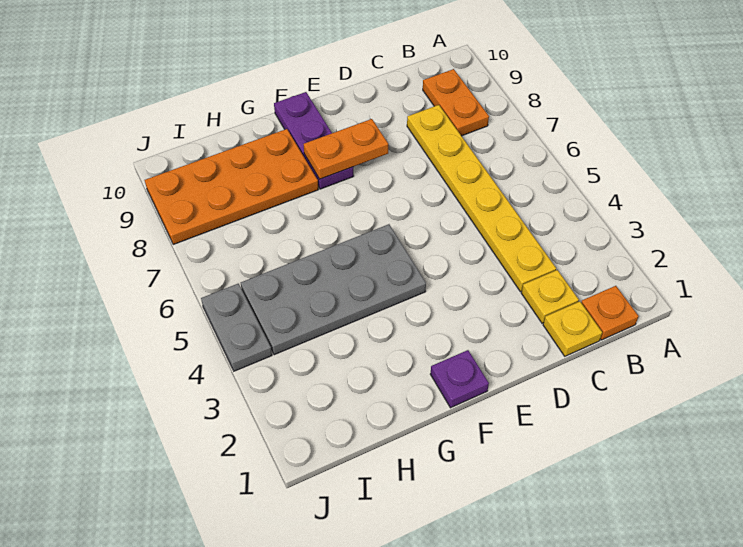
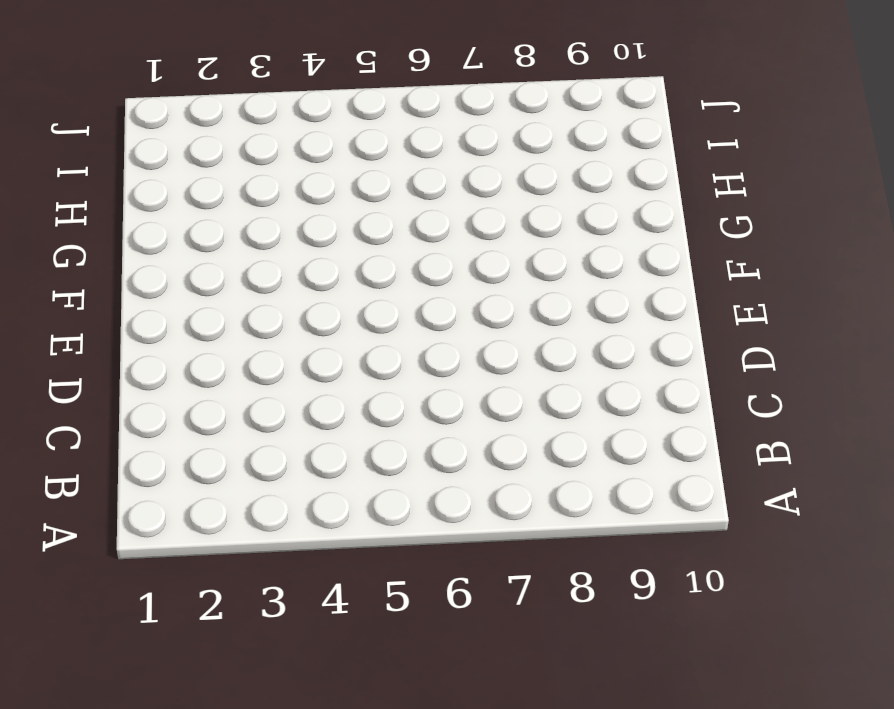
none -> orange 1x1 plate [581,286,638,340]
none -> orange 1x2 plate [423,69,489,136]

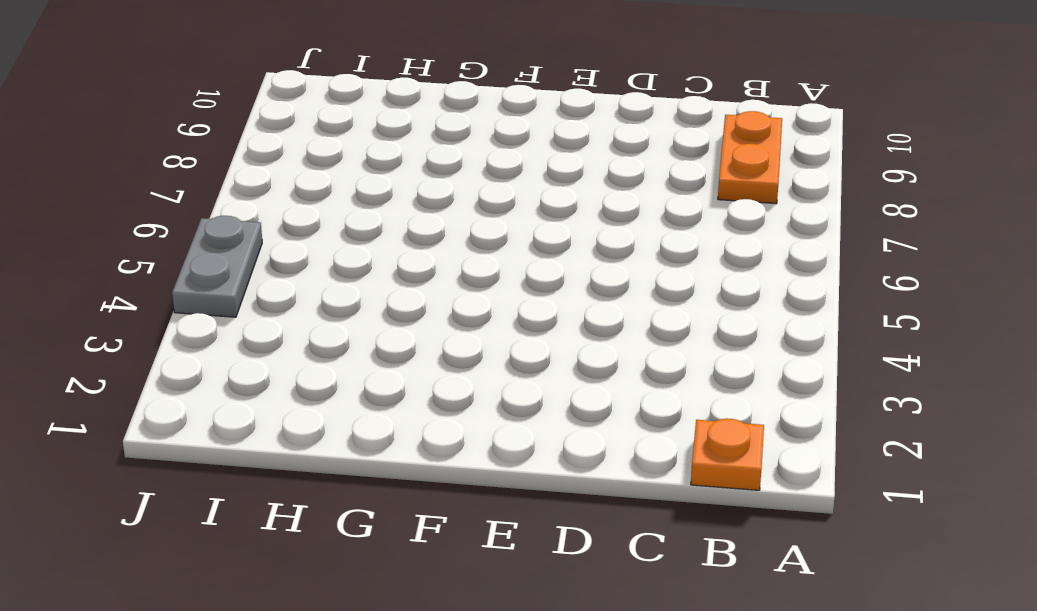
none -> yellow 1x1 plate [543,301,602,356]
none -> yellow 1x1 plate [521,270,579,323]

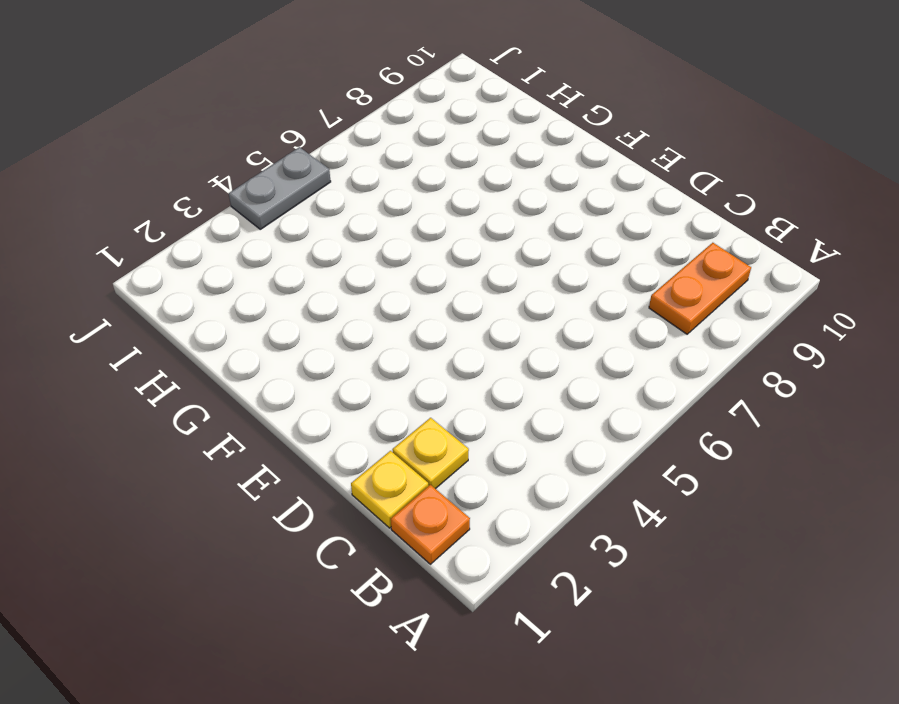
none -> yellow 1x6 plate [407,105,556,292]
none -> purple 1x1 plate [430,350,489,408]

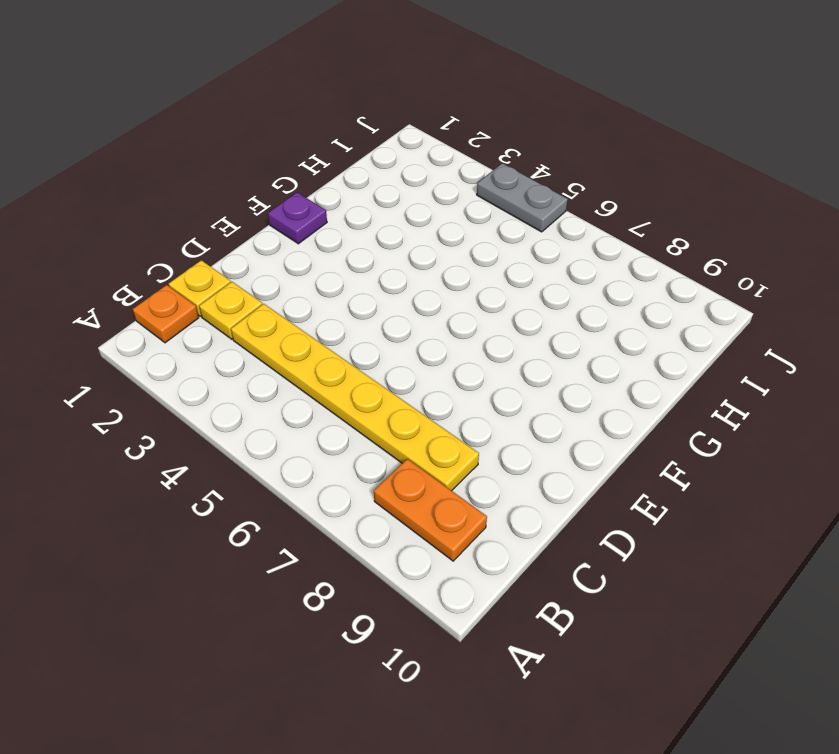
none -> grey 2x4 plate [241,224,426,355]
none -> purple 1x3 plate [274,92,354,189]

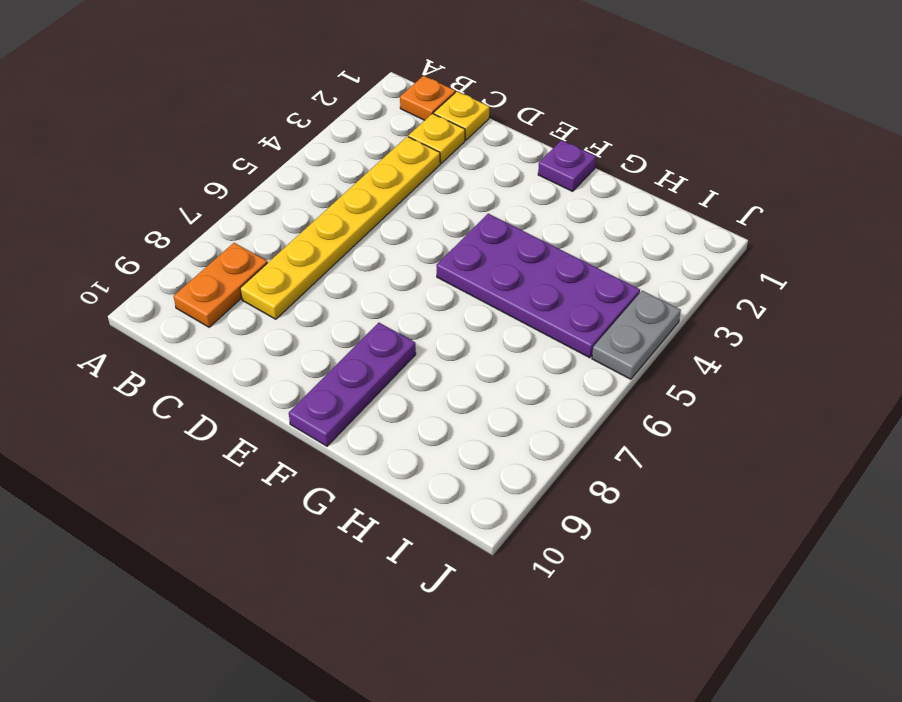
purple 2x4 plate [436,214,640,358] -> grey 2x4 plate [241,224,426,355]
none -> orange 2x4 plate [145,129,318,244]
none -> orange 1x2 plate [304,119,388,179]

